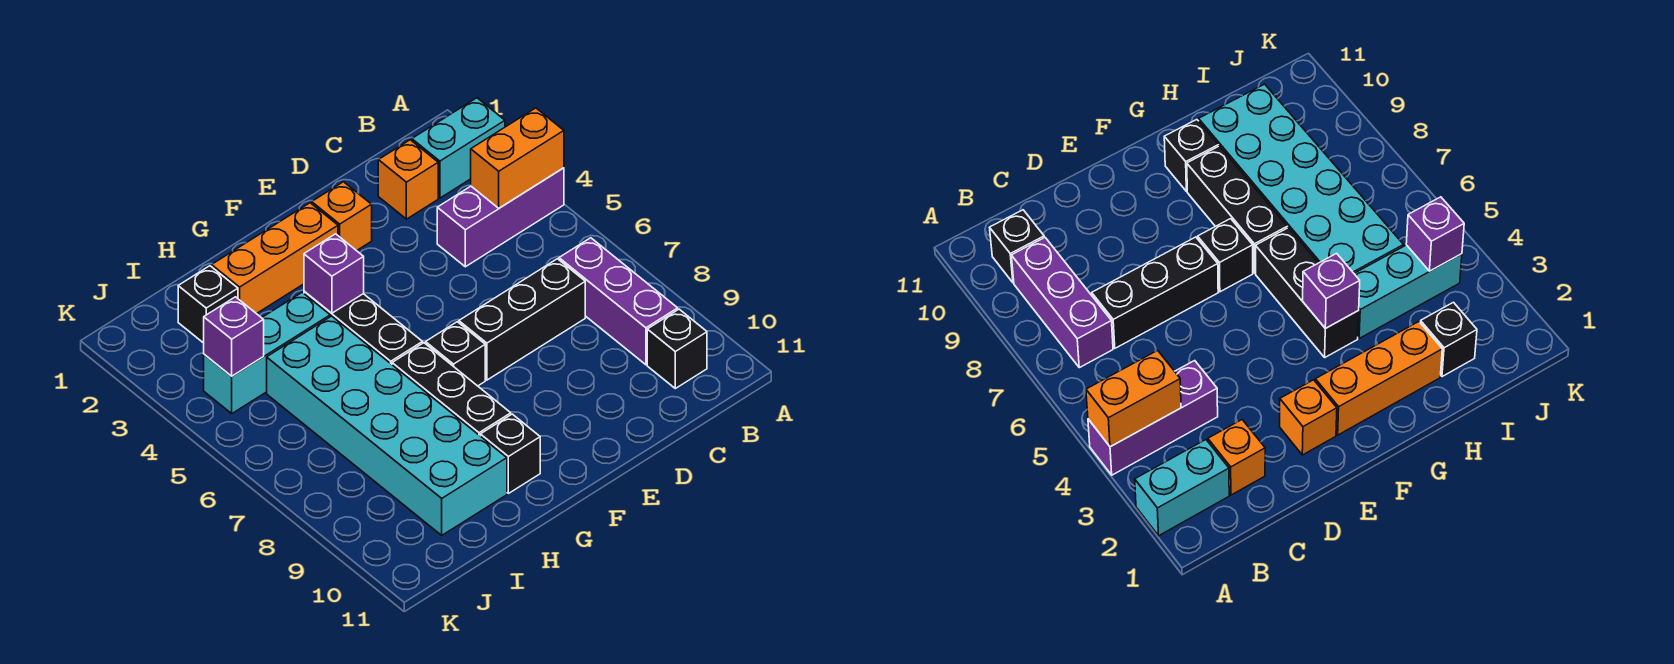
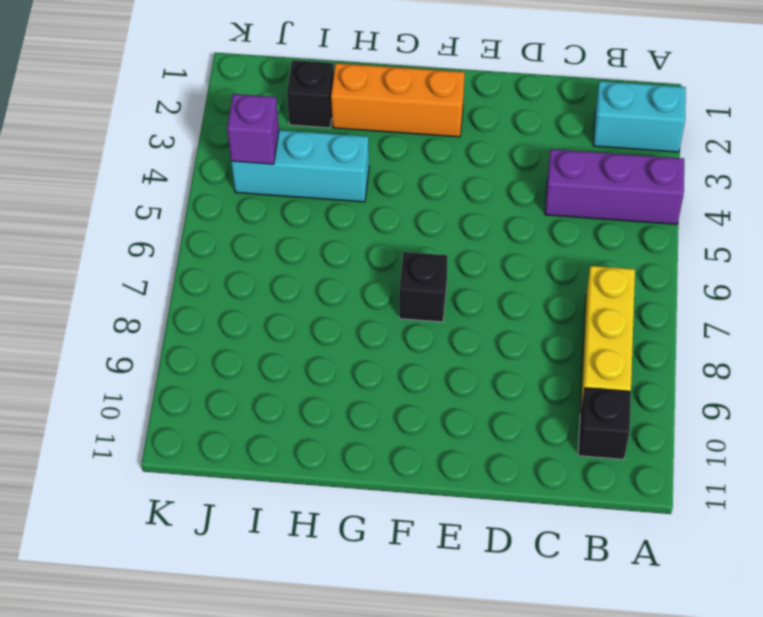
yellow 1x3 brick [580,266,635,412] -> purple 1x3 brick [559,238,678,365]
none -> orange 1x1 brick [378,140,438,219]
none -> black 1x3 brick [459,259,585,380]
none -> orange 1x1 brick [312,182,372,251]

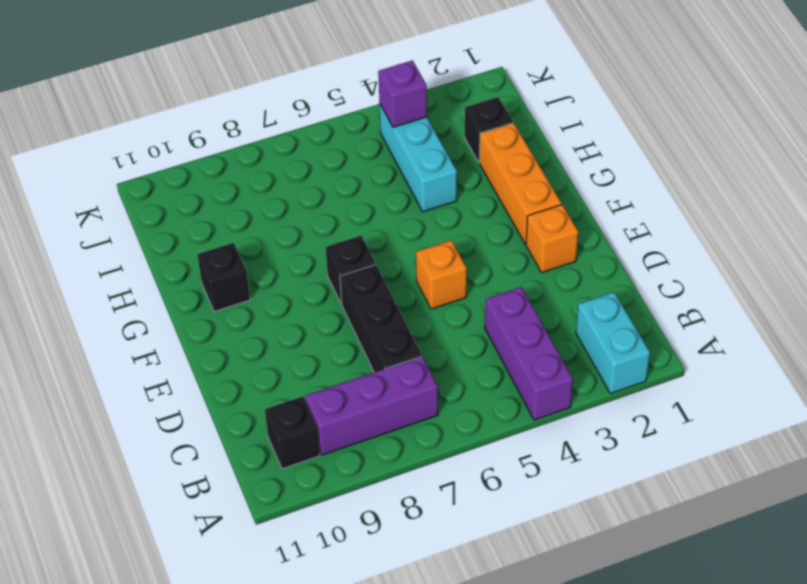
orange 1x1 brick [416,240,467,309] -> orange 1x1 brick moved to [378,140,438,219]
none -> black 1x3 brick [304,291,423,364]
none -> black 1x3 brick [392,343,511,436]
none -> cyan 2x6 brick [267,316,507,535]

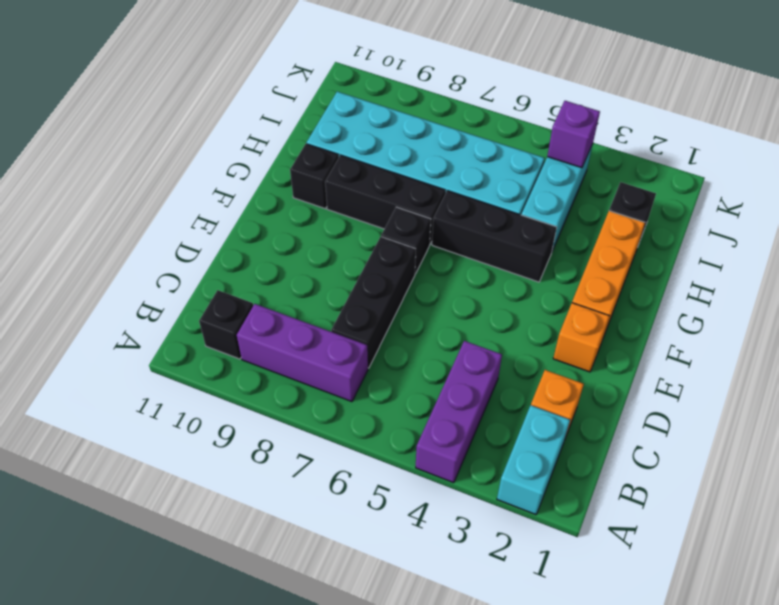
none -> orange 1x2 brick [471,108,564,208]
none -> purple 1x1 brick [304,234,364,313]

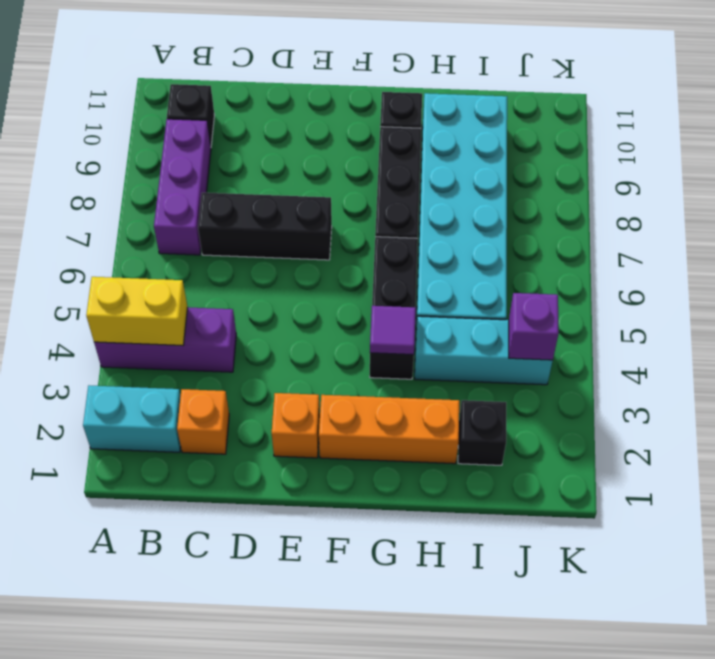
yellow 1x2 brick [86,277,188,346] -> orange 1x2 brick [471,108,564,208]
purple 1x1 tile [370,306,416,355] -> purple 1x1 brick [304,234,364,313]
none -> black 1x1 brick [426,322,485,386]

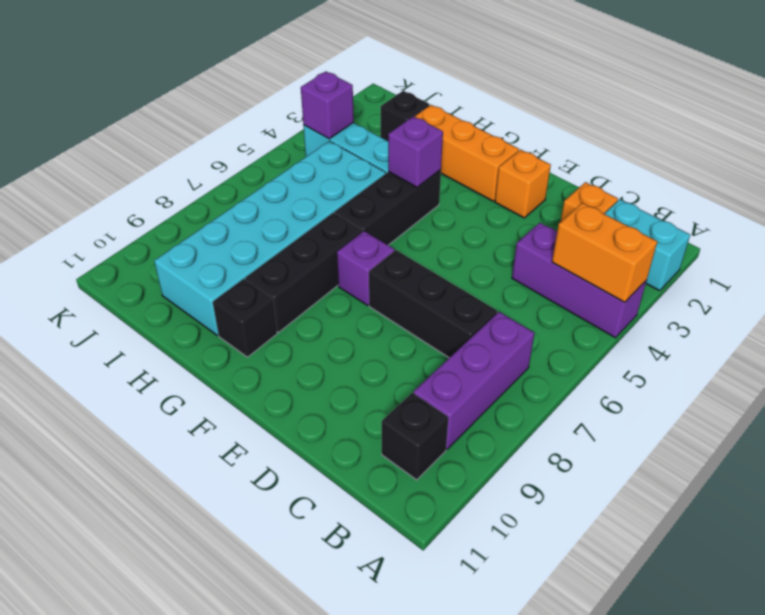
purple 1x1 brick [337,231,394,306] -> black 1x1 brick [426,322,485,386]

